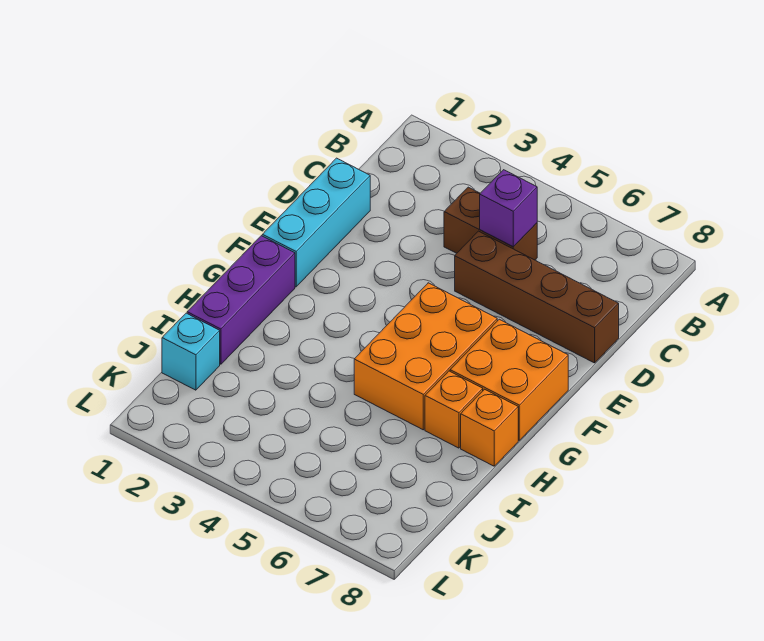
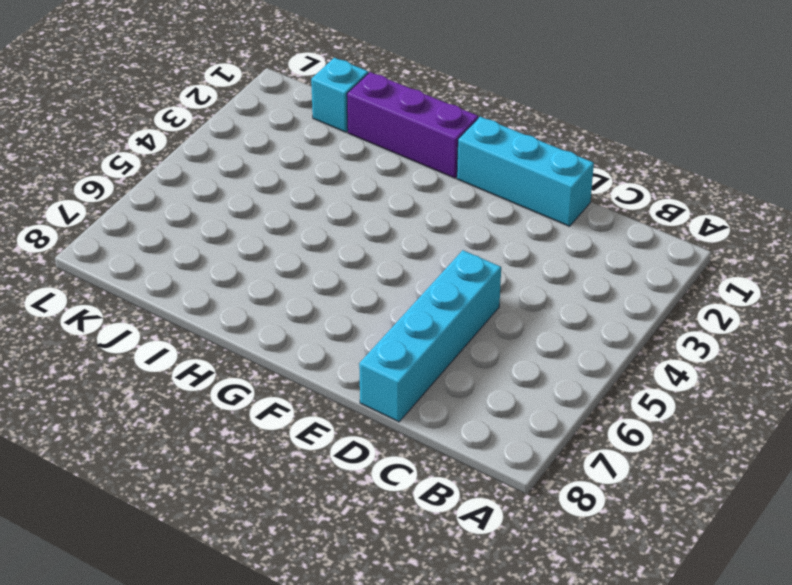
cyan 1x4 brick [359,250,501,422] -> brown 1x4 brick [455,231,619,363]
none -> brown 1x2 brick [444,187,537,260]
none -> orange 2x3 brick [354,283,497,430]

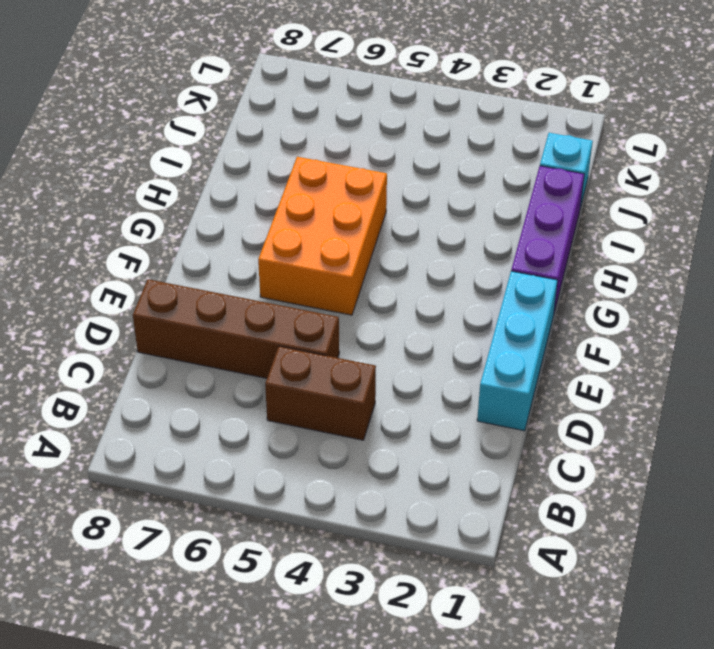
none -> orange 2x2 brick [450,319,568,440]
none -> orange 1x1 brick [425,371,483,448]

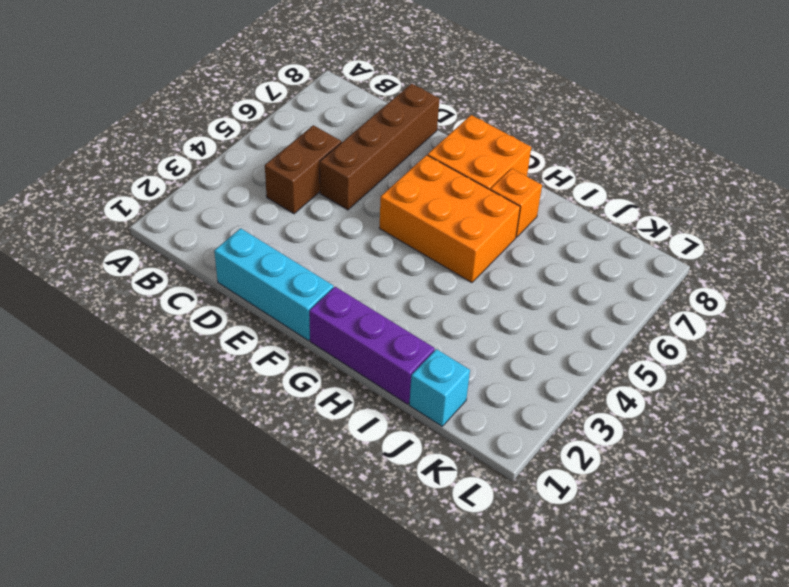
none -> orange 1x1 brick [461,389,518,466]
none -> purple 1x1 brick [480,170,537,247]

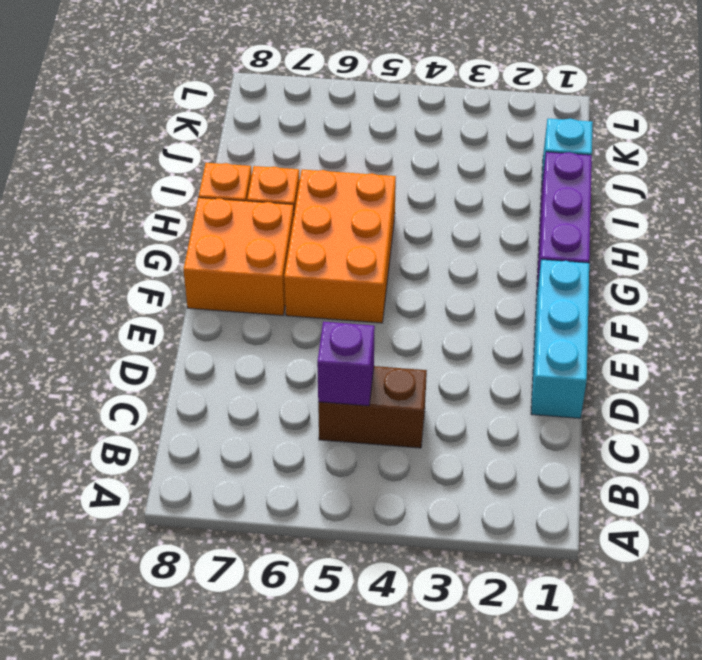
none -> brown 1x4 brick [455,231,619,363]

